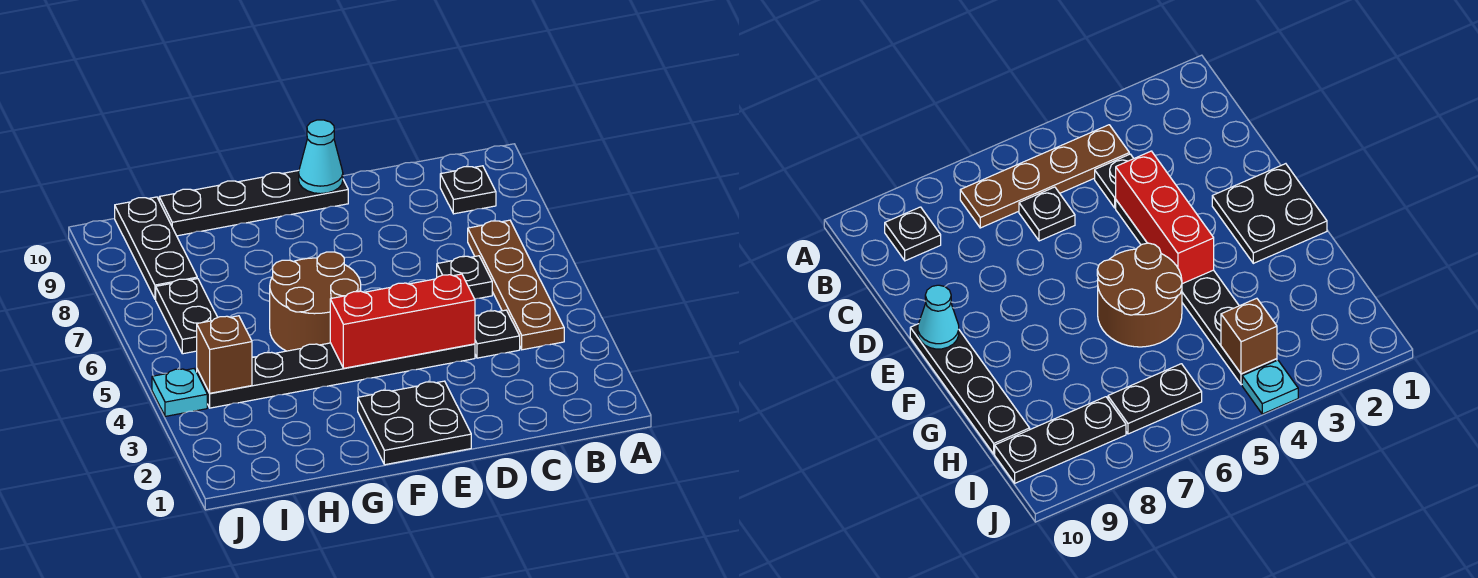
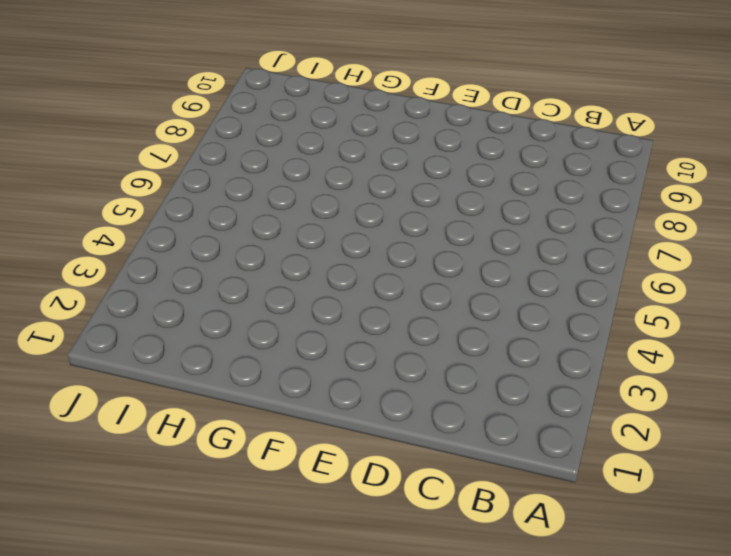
none -> brown 1x4 plate [468,220,564,350]
none -> black 1x1 plate [440,166,496,214]
none -> black 1x1 plate [475,310,520,358]

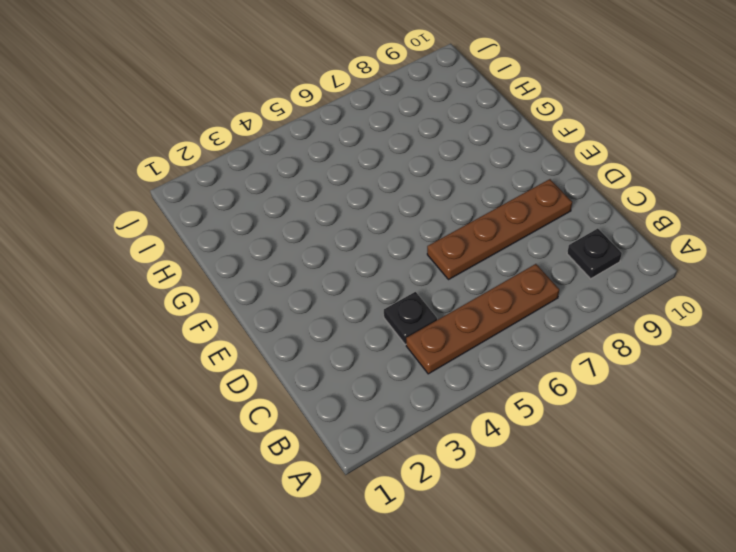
brown 1x4 plate [427,179,572,279] -> none
none -> black 1x1 plate [437,256,492,299]
none -> black 1x6 plate [197,343,475,408]
none -> black 2x2 plate [358,381,471,465]

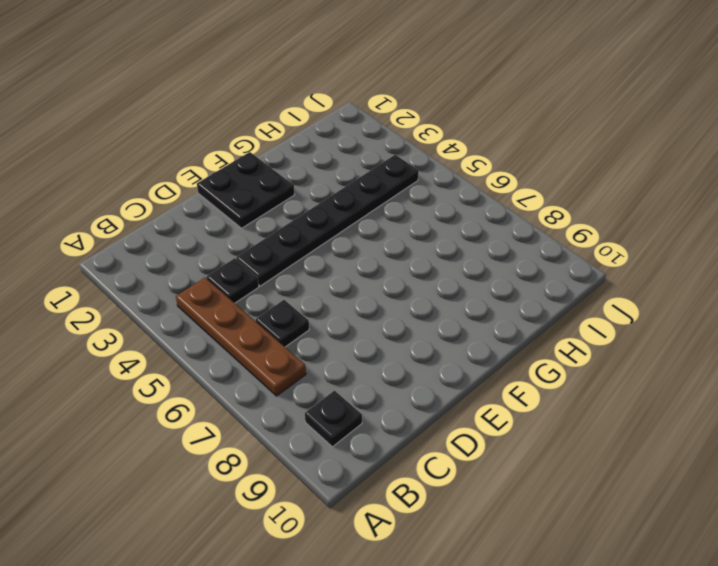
none -> black 1x4 plate [159,170,348,236]
none -> brown 2x2 round brick [270,252,361,351]
none -> black 1x2 plate [156,279,218,354]

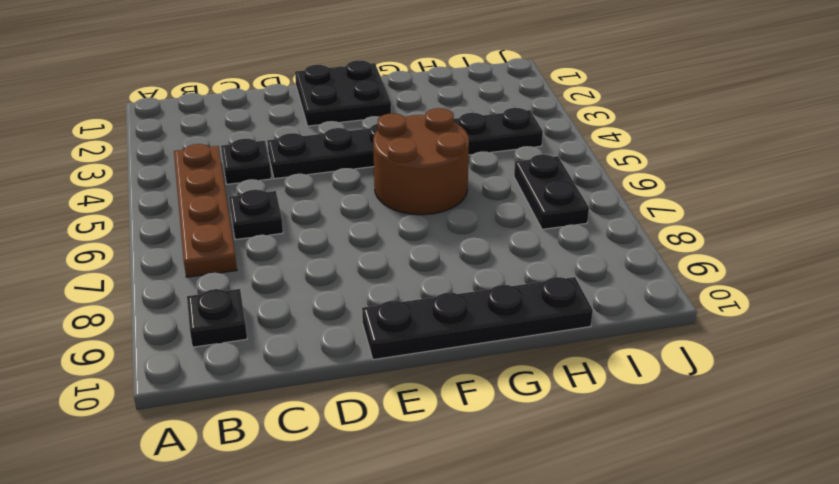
none -> black 1x3 plate [115,197,197,299]
none -> cyan 1x1 plate [152,369,207,416]
none -> red 1x3 brick [330,274,475,368]

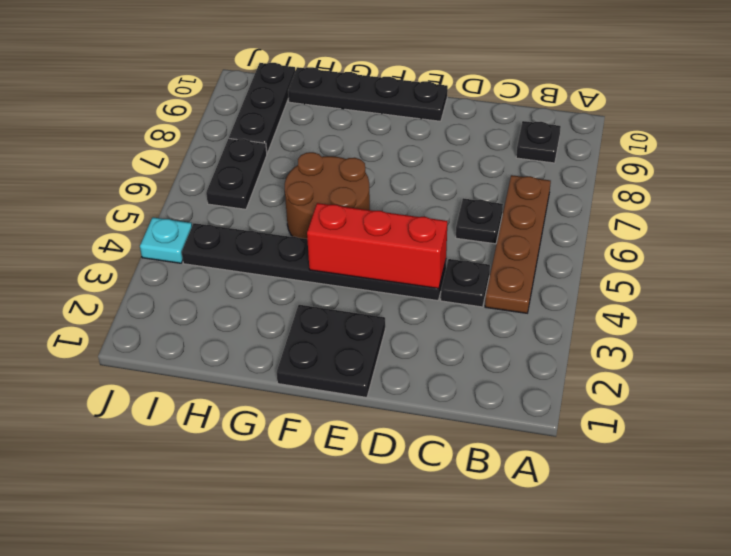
none -> cyan 1x1 cone [299,120,343,194]
none -> brown 1x1 brick [197,316,252,393]

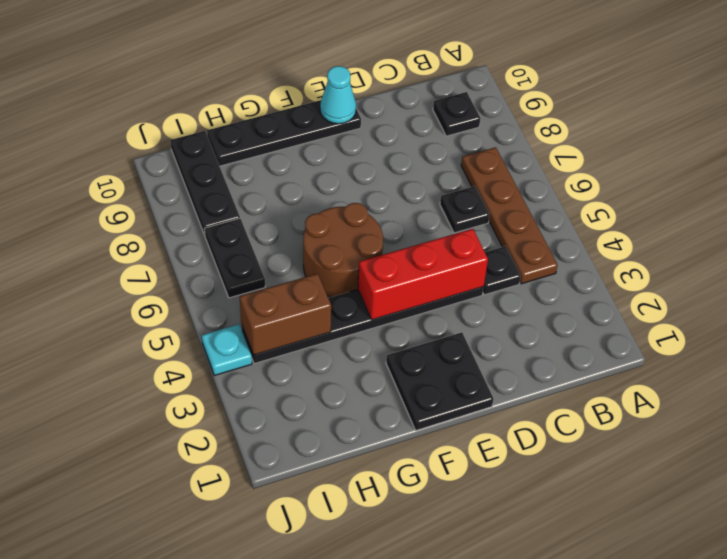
brown 1x2 brick [240,274,331,355] -> brown 1x1 brick [197,316,252,393]

